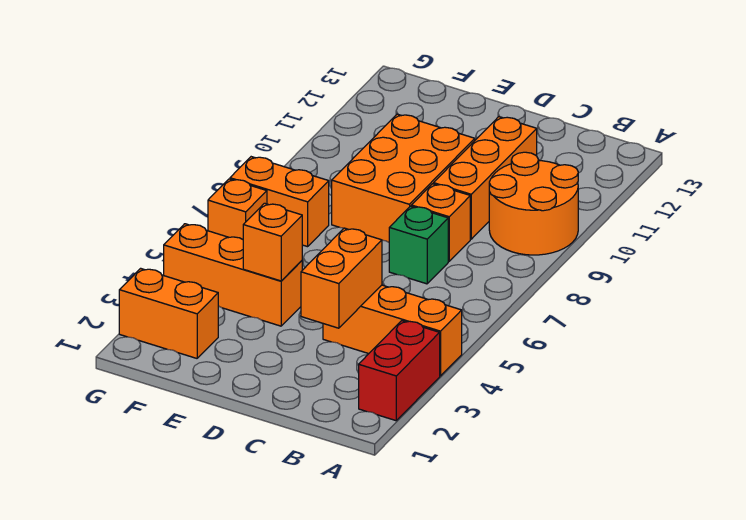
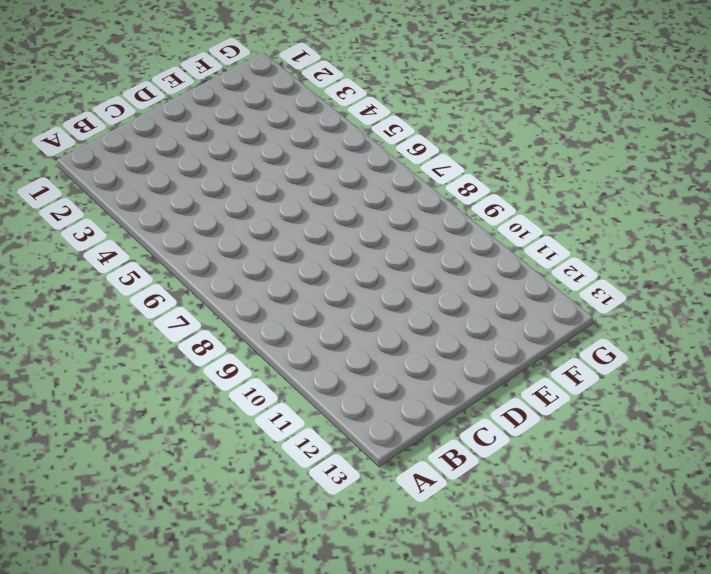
none -> red 1x2 brick [359,321,440,421]
none -> orange 1x3 brick [323,285,462,376]
none -> orange 2x2 round brick [489,152,578,255]

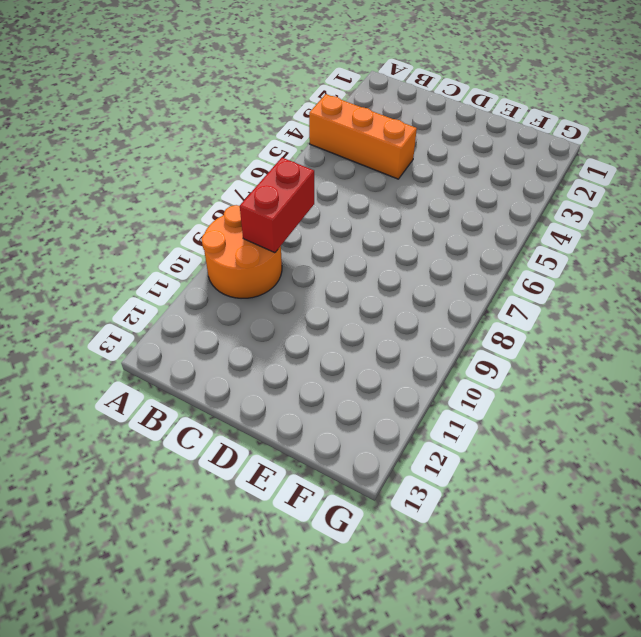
red 1x2 brick [240,158,314,253] -> red 1x2 brick moved to [359,321,440,421]
none -> green 1x1 brick [389,206,448,284]
none -> orange 1x1 brick [411,184,470,261]
none -> orange 1x3 brick [434,117,537,239]

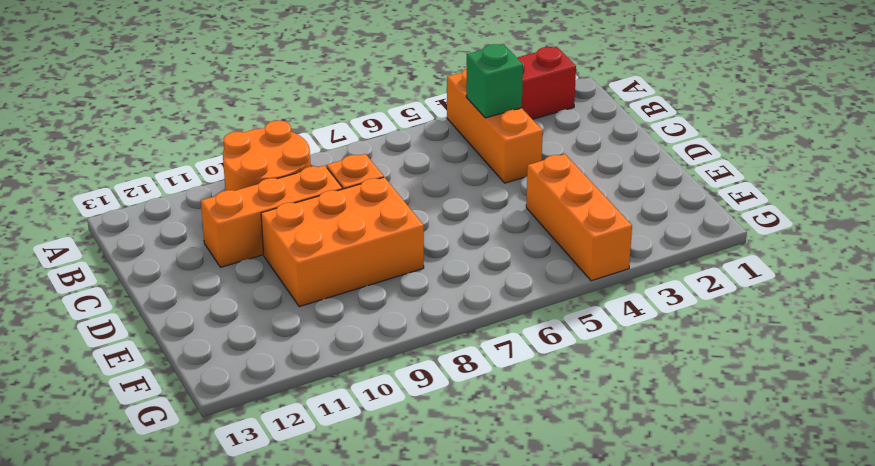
green 1x1 brick [466,44,523,118] -> green 1x1 brick moved to [389,206,448,284]
none -> orange 1x2 brick [119,268,218,358]
none -> orange 1x2 brick [230,157,329,247]
none -> orange 1x1 brick [208,179,267,239]

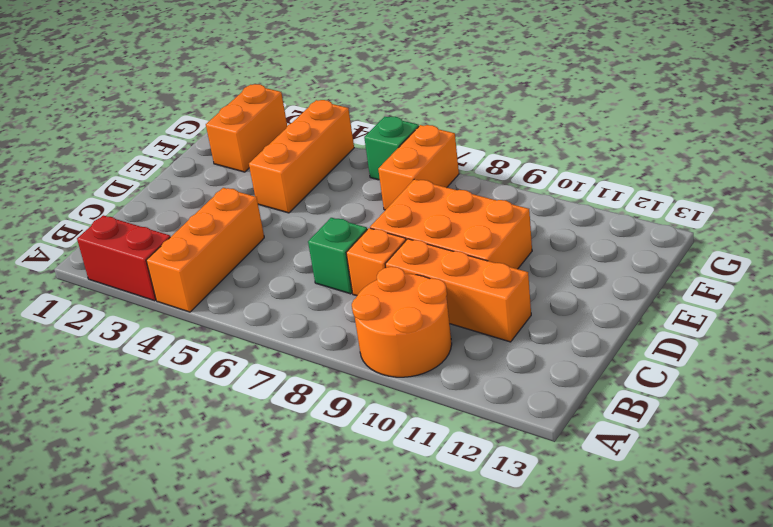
green 1x1 brick [364,117,419,180] -> orange 1x1 brick [208,179,267,239]
none -> orange 1x2 brick [301,228,382,328]
none -> orange 1x1 brick [243,203,302,281]

